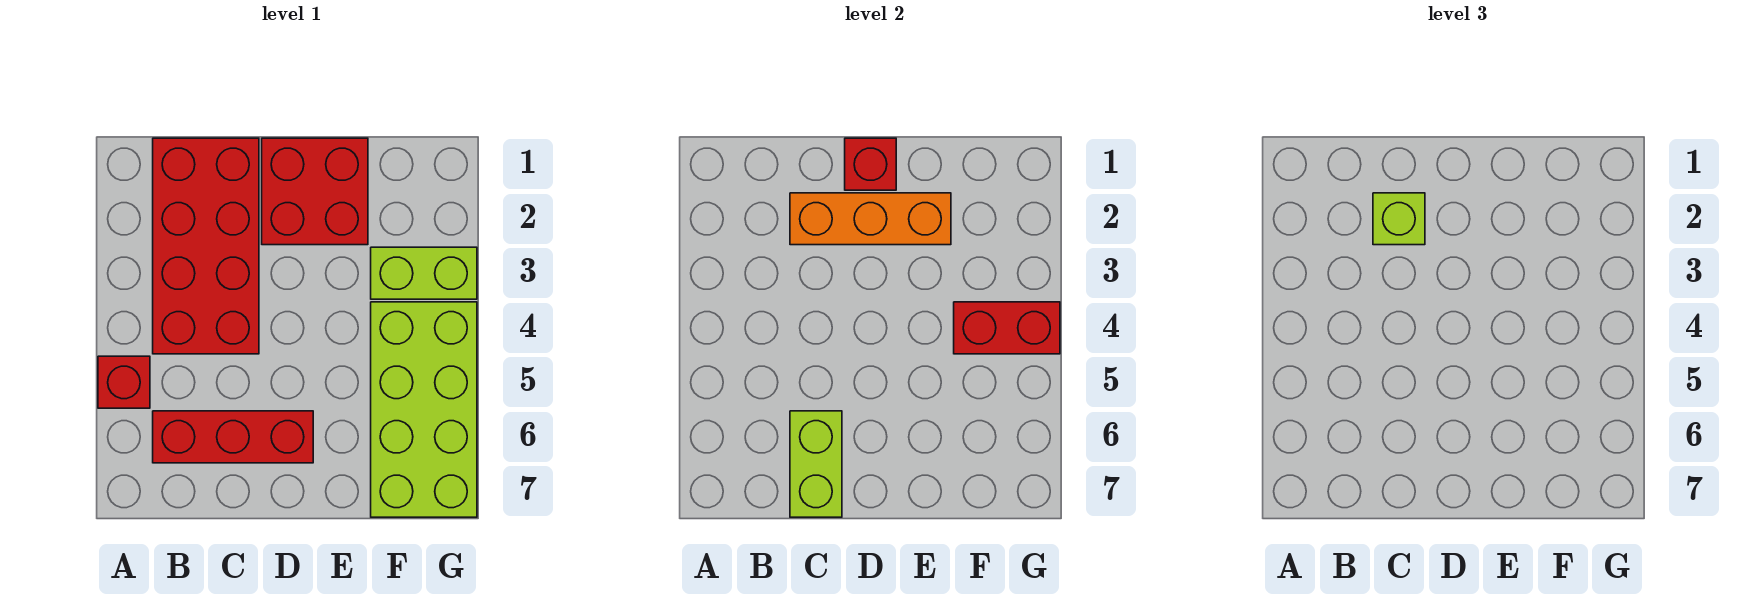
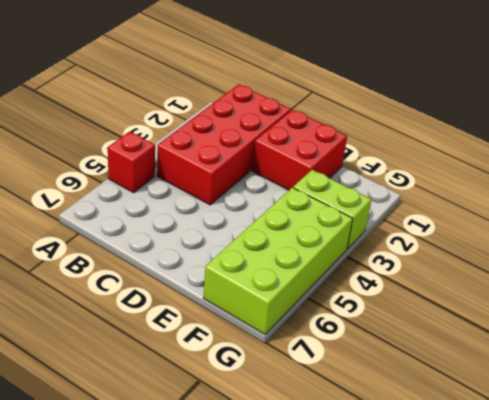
none -> red 1x3 brick [153,411,313,463]
none -> orange 1x3 brick [790,193,951,245]

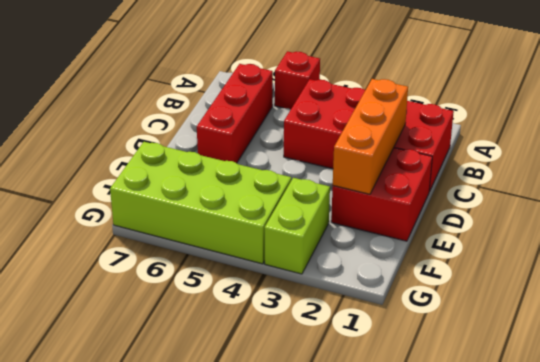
none -> lime 1x2 brick [790,411,842,517]
none -> red 1x1 brick [845,138,896,190]

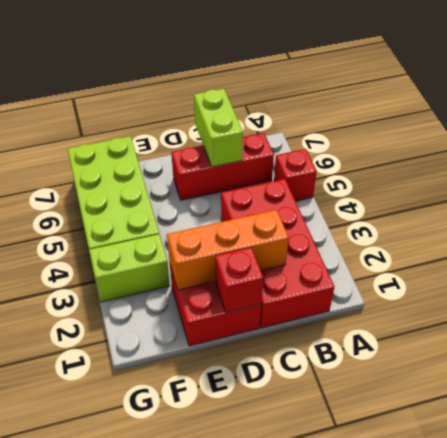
none -> red 1x2 brick [954,302,1060,354]
none -> lime 1x1 brick [1373,193,1425,245]

